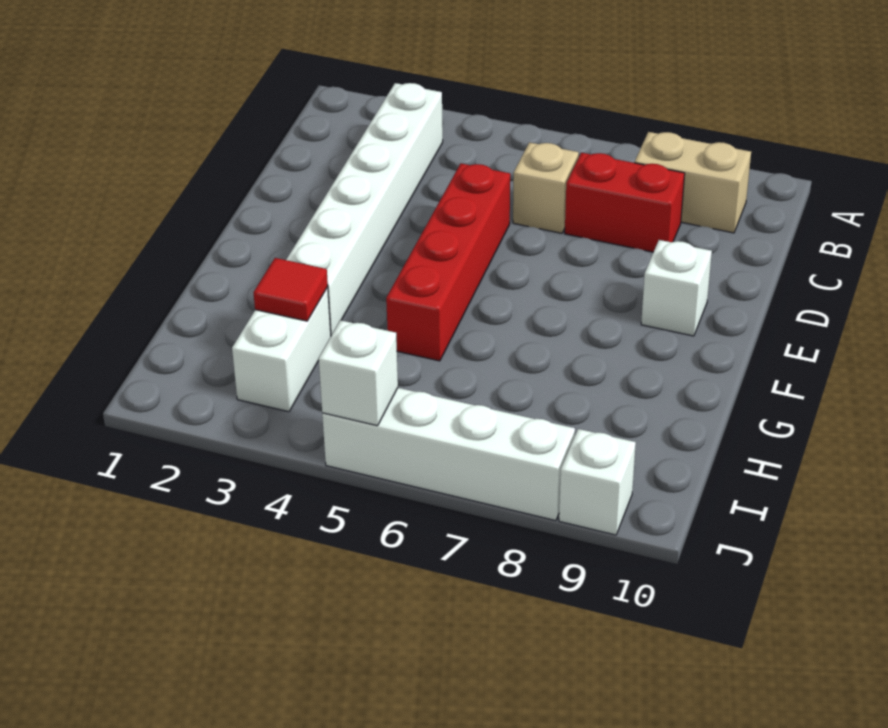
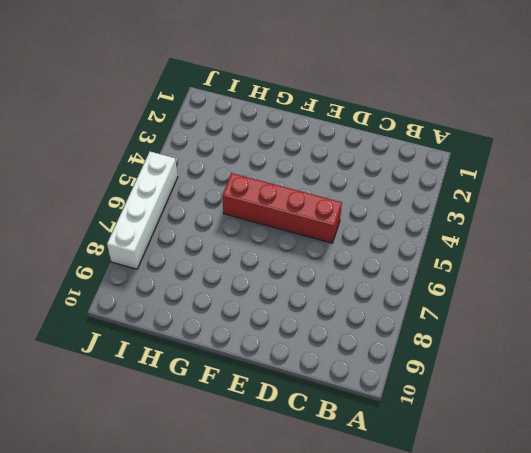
none -> white 1x6 brick [286,83,443,336]
none -> tan 1x2 brick [635,132,751,233]

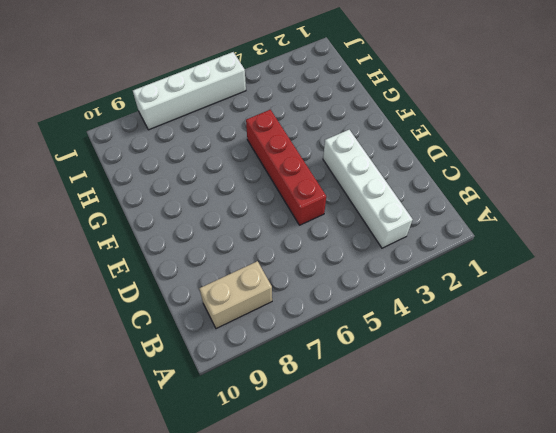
white 1x4 brick [323,130,413,248] -> white 1x6 brick [286,83,443,336]
none -> tan 1x1 brick [513,142,579,233]
none -> red 1x2 brick [565,153,685,252]

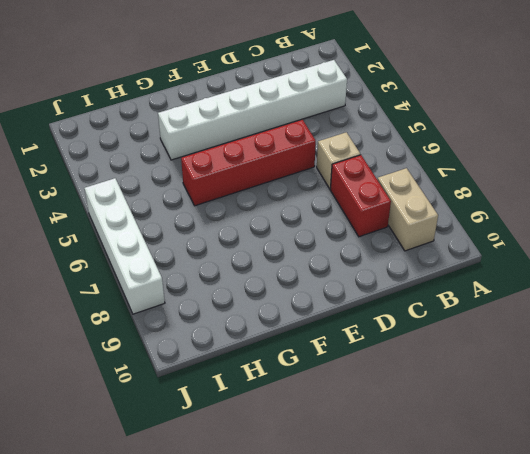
none -> white 1x1 brick [641,240,712,336]
none -> white 1x2 brick [232,287,331,412]

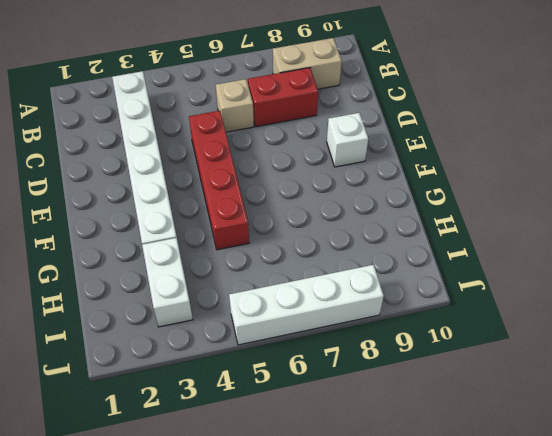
none -> white 1x1 brick [559,429,636,535]
none -> red 1x1 tile [254,258,328,321]

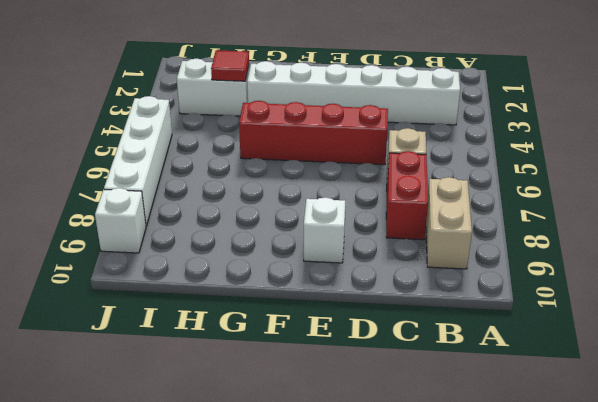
none -> white 1x1 brick [319,320,398,426]

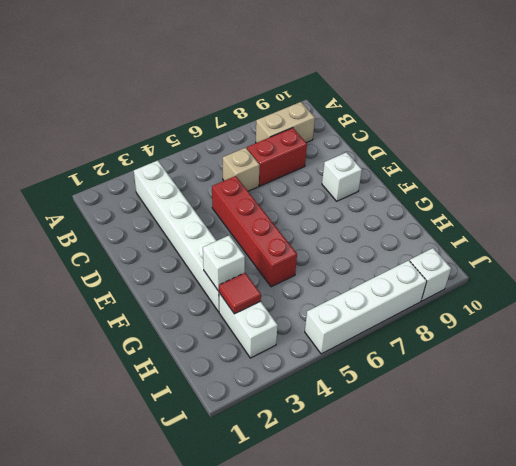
white 1x1 brick [203,236,245,291] -> white 1x1 brick moved to [319,320,398,426]

